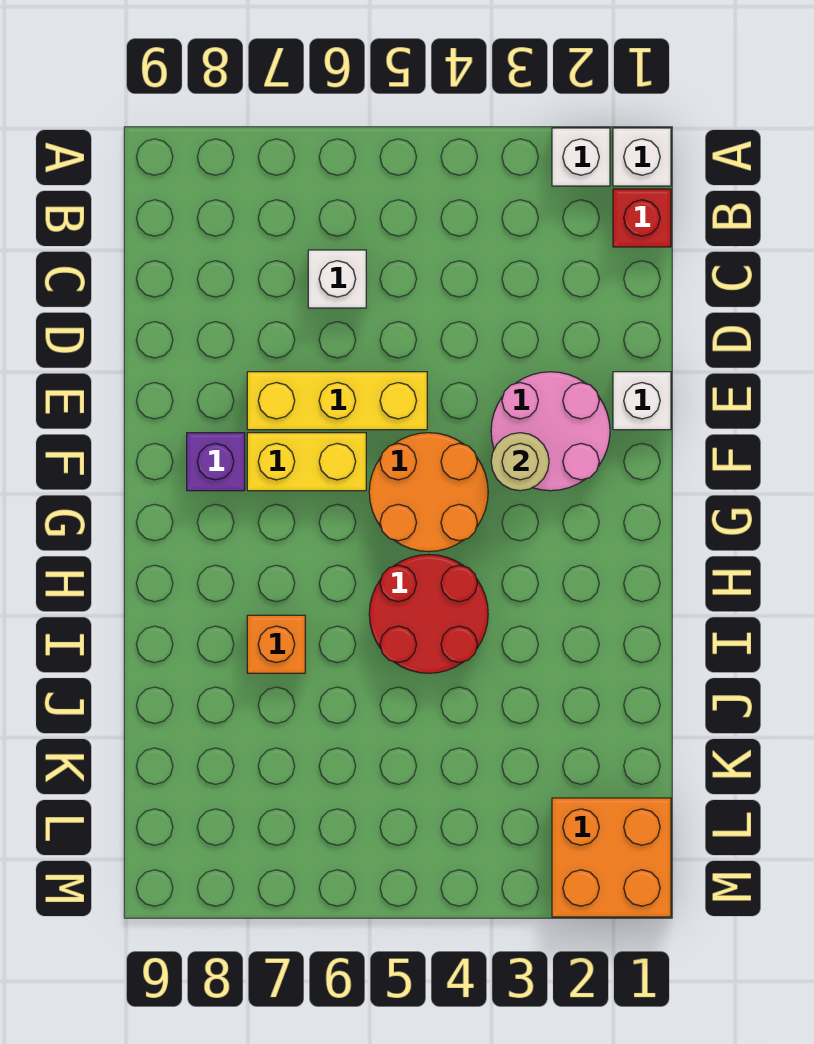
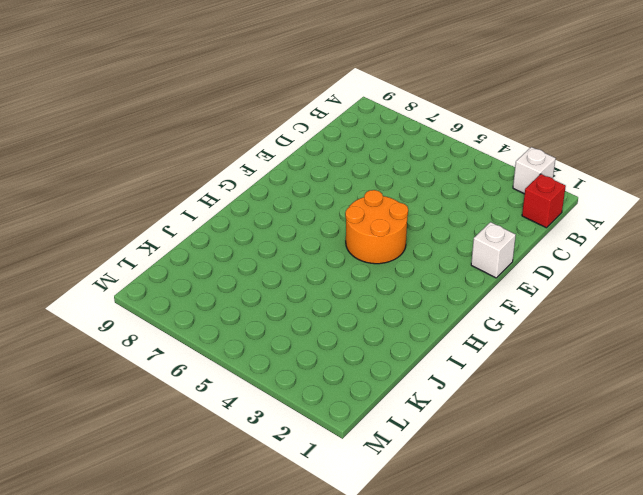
none -> white 1x1 brick [613,128,671,186]
none -> white 1x1 brick [308,250,366,308]
none -> pink 2x2 round brick [491,372,610,491]

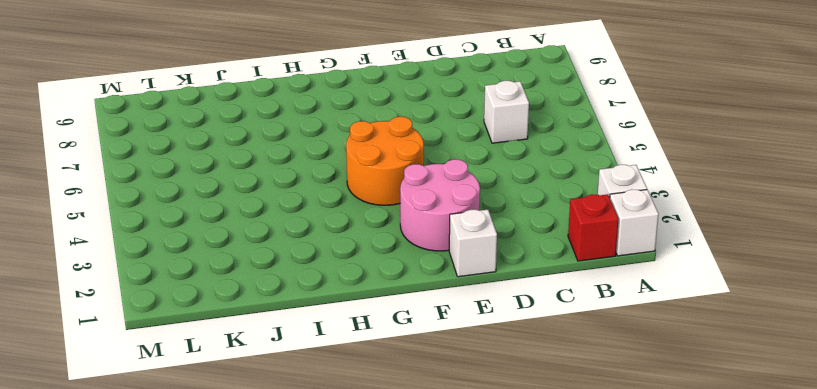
none -> yellow 1x3 brick [247,372,427,430]
none -> yellow 1x2 brick [247,433,366,491]
none -> purple 1x1 brick [187,433,245,491]

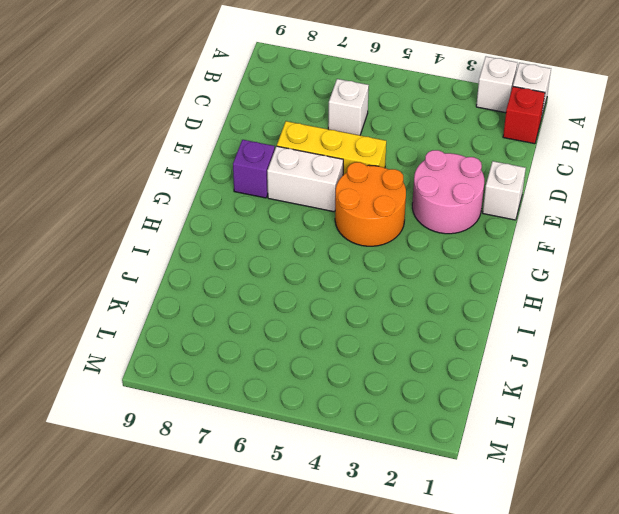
white 1x2 brick [267,146,343,212] -> yellow 1x2 brick [247,433,366,491]
none -> red 2x2 round brick [369,555,488,673]
none -> orange 1x1 brick [247,615,305,673]
none -> orange 2x2 brick [552,798,671,917]

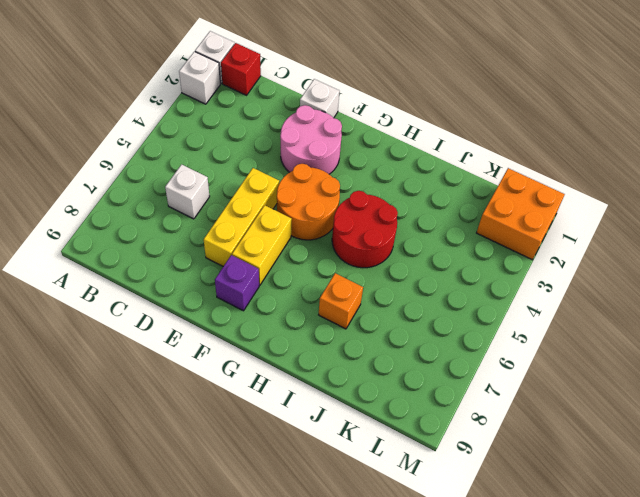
none -> tan 1x1 round brick [491,433,549,491]

